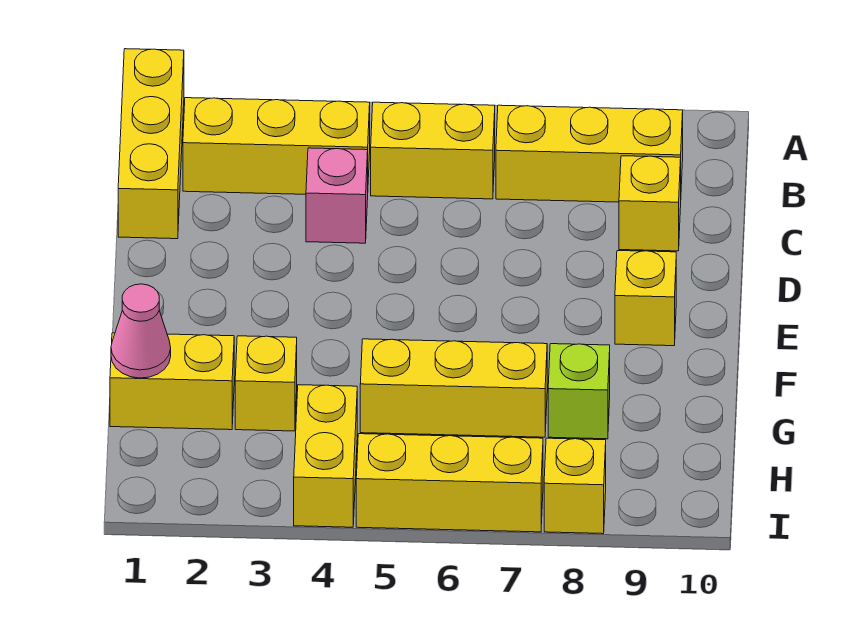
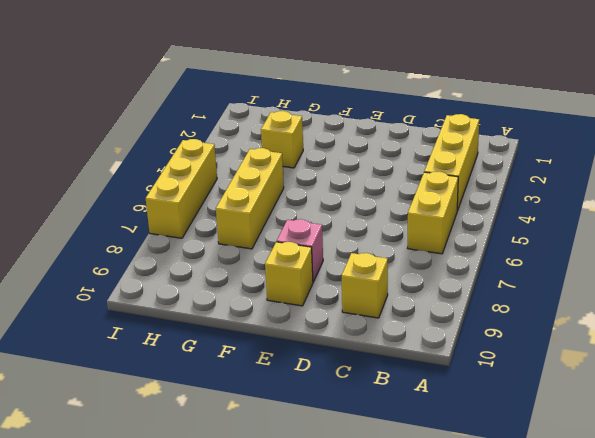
pink 1x1 brick [277,219,323,282] -> pink 1x1 brick moved to [306,148,368,243]
none -> yellow 1x3 brick [118,49,184,239]
none -> yellow 1x3 brick [496,105,683,202]
none -> yellow 1x2 brick [110,333,234,430]

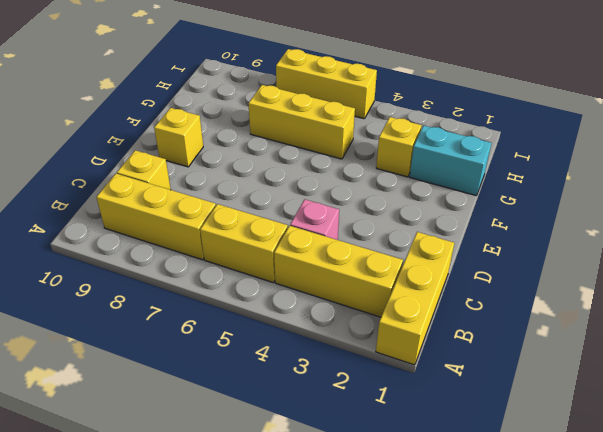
cyan 1x2 brick [410,126,491,195] -> yellow 1x2 brick [110,333,234,430]
none -> lime 1x1 brick [548,344,610,439]
none -> yellow 1x2 brick [294,385,357,527]
none -> yellow 1x1 brick [544,438,606,534]

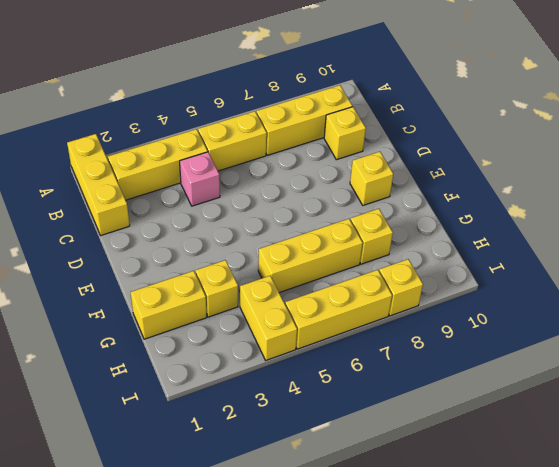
yellow 1x1 brick [350,209,393,264] -> lime 1x1 brick [548,344,610,439]
none -> pink 1x1 cone [111,284,171,378]

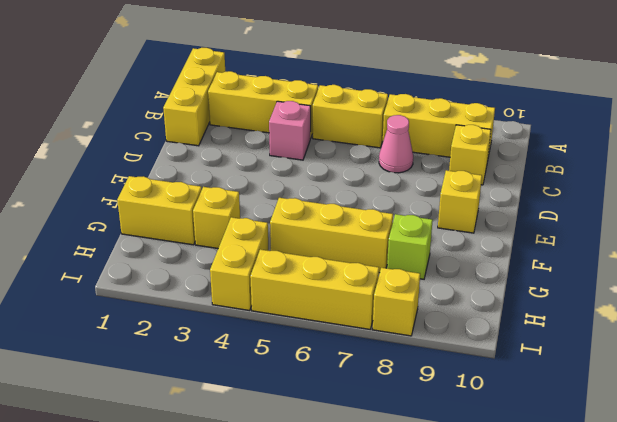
pink 1x1 cone [379,115,413,173] -> pink 1x1 cone moved to [111,284,171,378]

